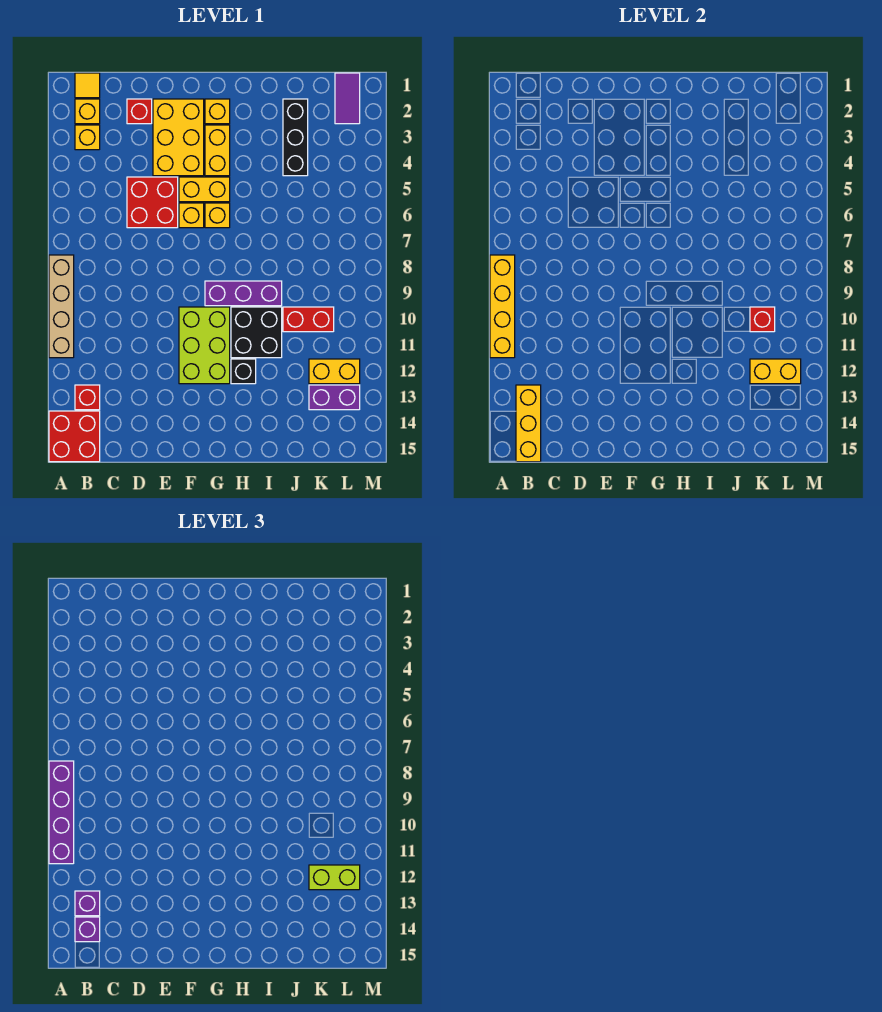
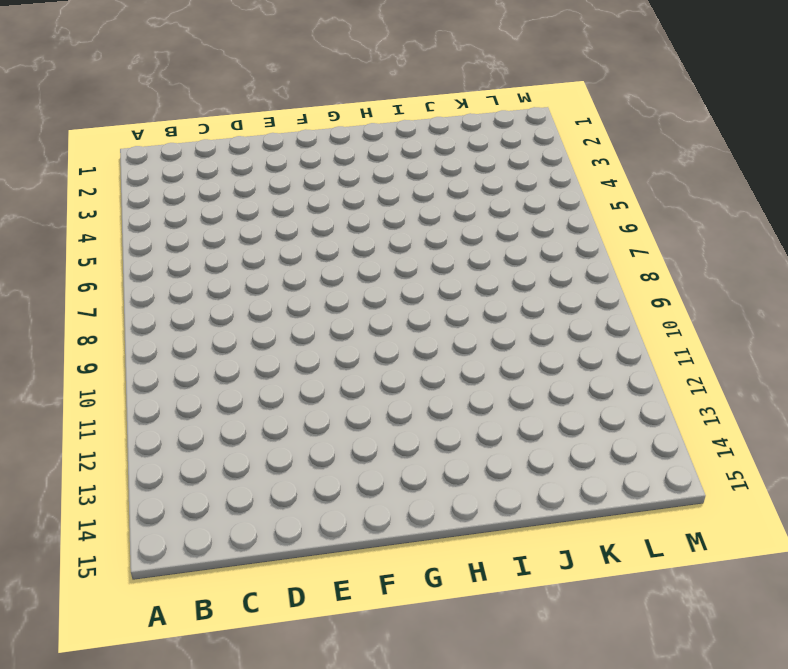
none -> tan 1x4 brick [49,255,74,358]
none -> red 2x2 brick [49,411,100,462]
none -> yellow 1x1 tile [75,73,100,98]
none -> yellow 1x1 brick [75,99,100,124]

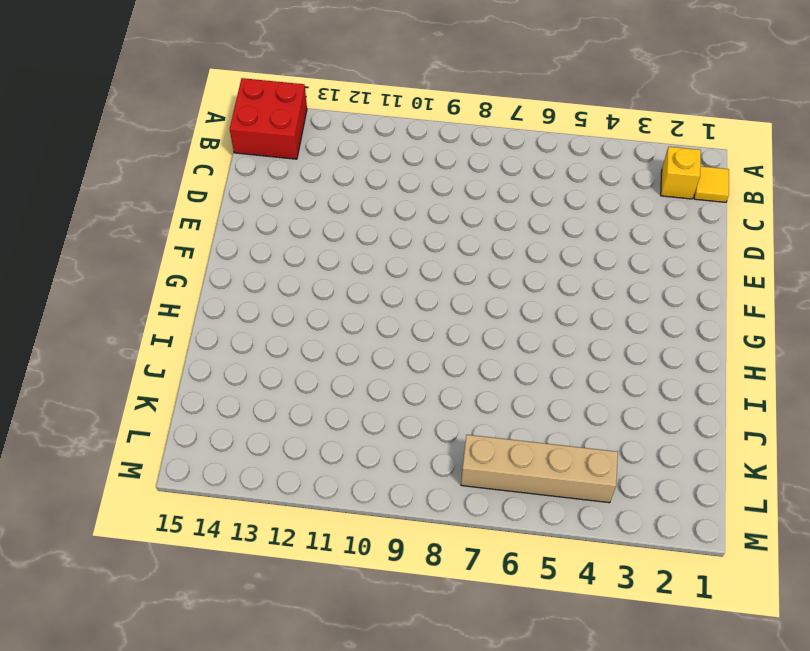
tan 1x4 brick [461,435,618,503] -> tan 1x4 brick moved to [49,255,74,358]
none -> yellow 1x1 brick [75,125,100,150]
none -> red 1x1 brick [75,385,100,410]
none -> red 1x1 brick [127,99,152,124]
none -> red 2x2 brick [127,177,178,228]

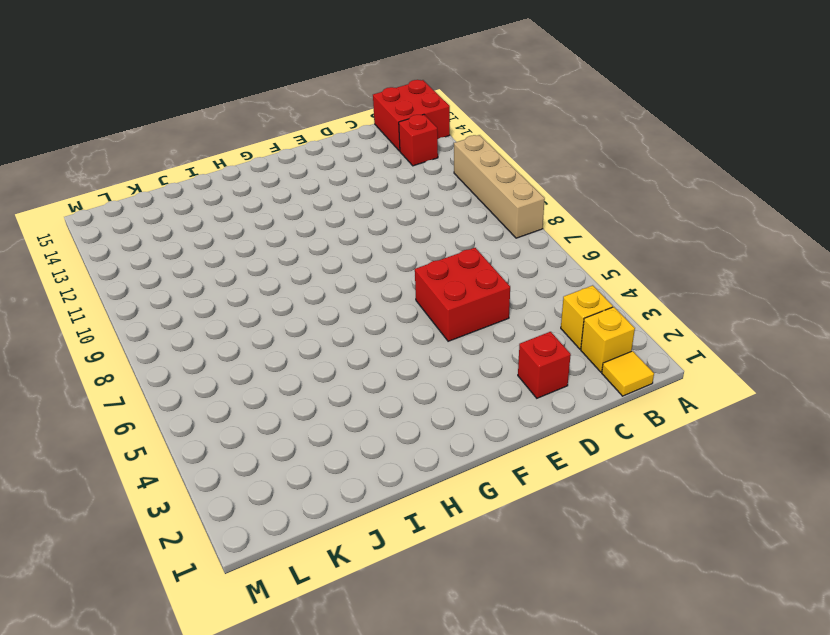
none -> yellow 2x3 brick [153,99,204,176]
none -> yellow 1x2 brick [179,177,230,202]
none -> yellow 1x1 brick [179,203,204,228]
none -> lime 2x3 brick [179,307,230,384]

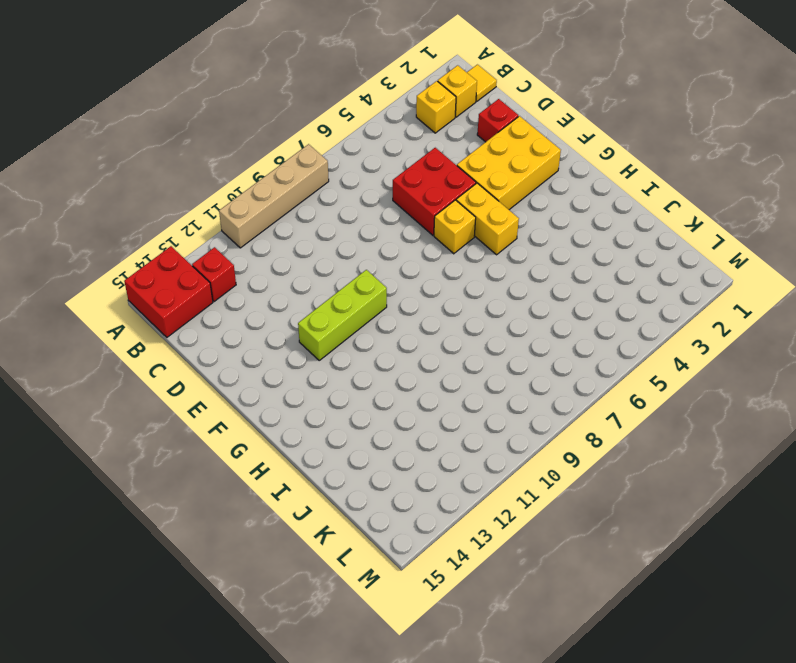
lime 1x3 brick [298,270,387,360] -> lime 2x3 brick [179,307,230,384]
none -> yellow 1x1 brick [205,99,230,124]
none -> yellow 1x2 brick [205,125,230,176]
none -> yellow 1x1 brick [205,203,230,228]
none -> purple 1x3 brick [205,281,282,306]

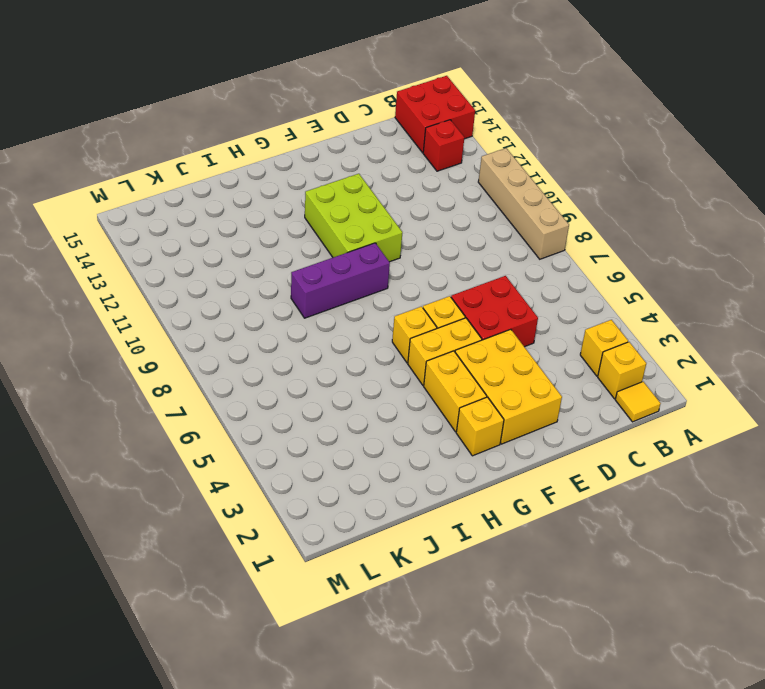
none -> red 1x1 brick [127,99,152,124]
none -> black 2x2 brick [231,307,282,358]
none -> black 1x1 brick [231,359,256,384]
none -> black 1x3 brick [283,99,308,176]

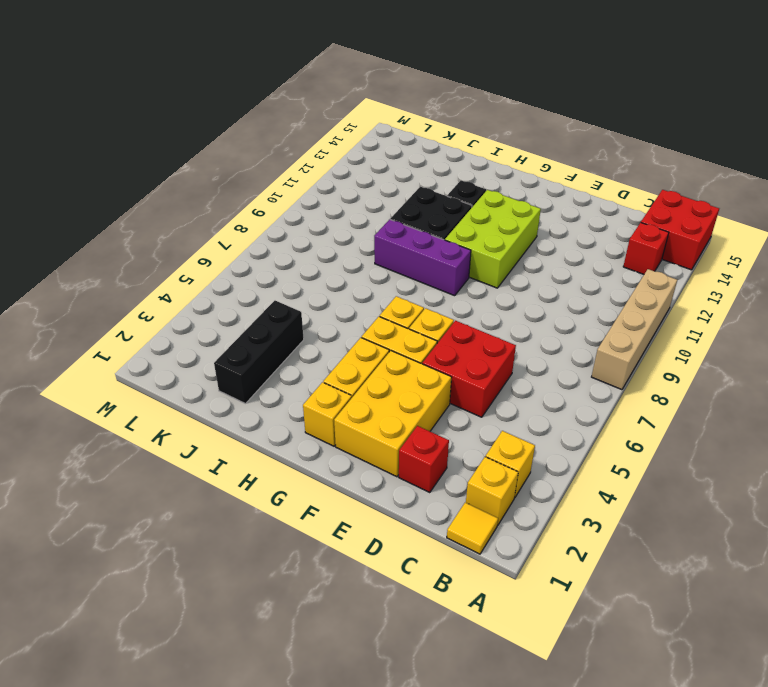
none -> red 1x2 brick [283,307,334,332]
none -> yellow 1x2 brick [309,359,360,384]
none -> purple 1x2 brick [309,385,360,410]
none -> purple 1x2 tile [335,73,360,124]

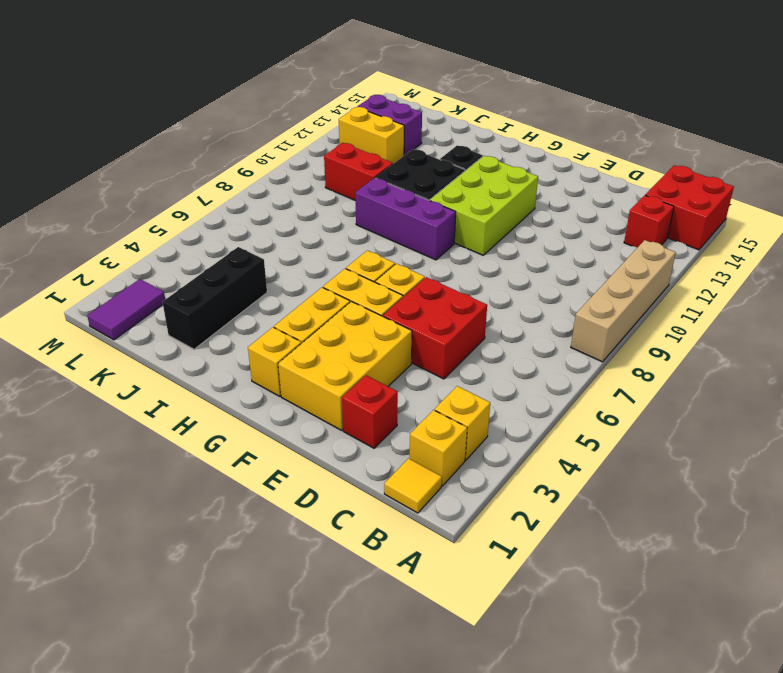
none -> yellow 1x4 brick [490,255,515,358]
none -> yellow 1x3 brick [516,385,541,462]
none -> red 1x1 brick [750,307,775,332]
none -> yellow 1x2 brick [750,359,801,384]

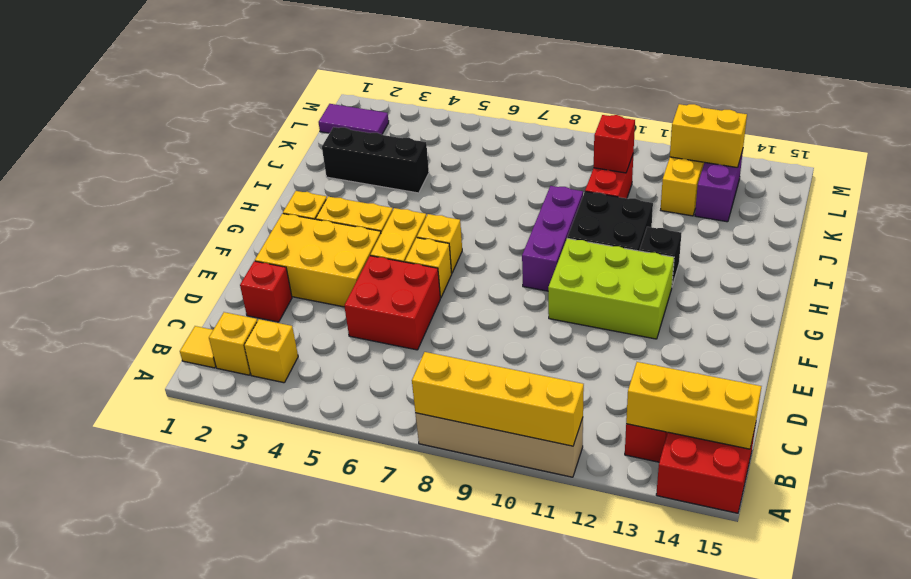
yellow 1x2 brick [670,104,747,168] -> yellow 1x2 brick turned to [750,359,801,384]
none -> purple 1x4 brick [49,761,74,864]
none -> purple 1x1 brick [75,891,100,916]
none -> purple 1x1 brick [75,917,100,942]
none -> lime 1x2 brick [309,865,360,890]

